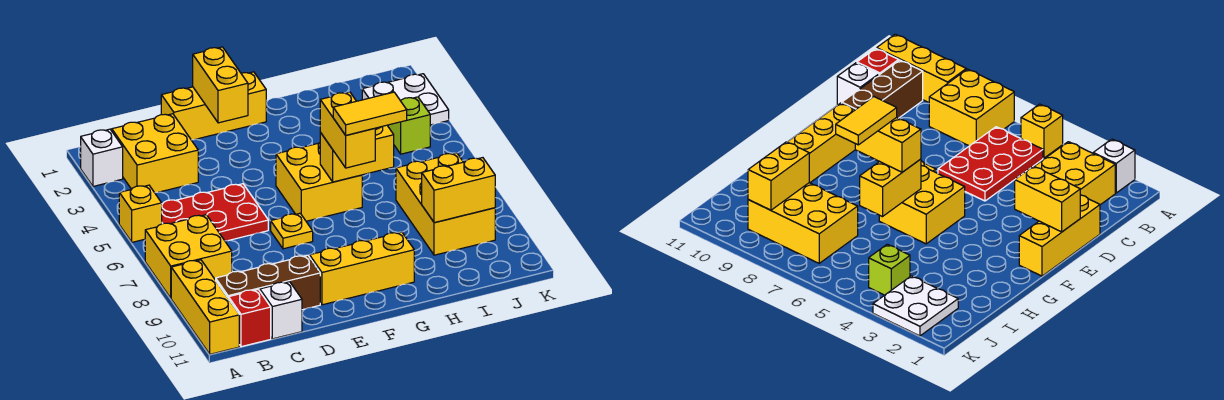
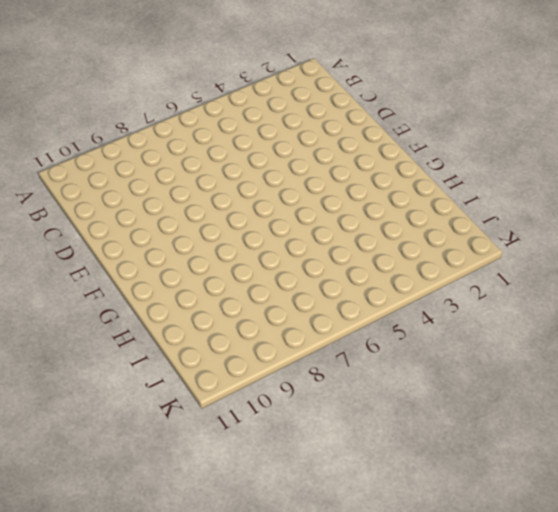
none -> white 1x1 brick [81,129,123,186]
none -> yellow 1x1 brick [119,185,162,242]
none -> yellow 2x2 brick [145,215,232,298]

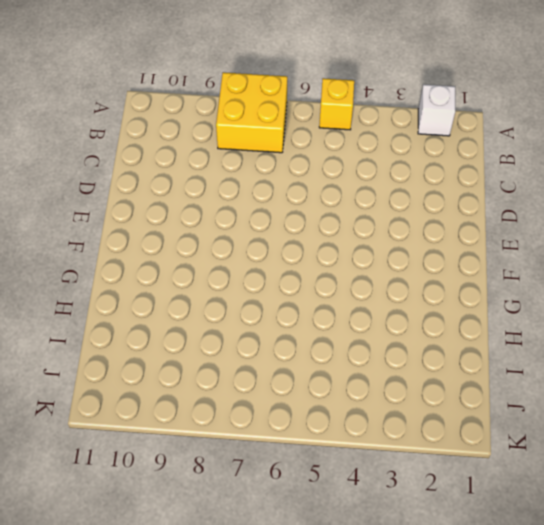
none -> yellow 1x3 brick [171,260,239,354]
none -> yellow 2x2 brick [112,114,198,193]
none -> red 2x3 plate [162,184,268,241]

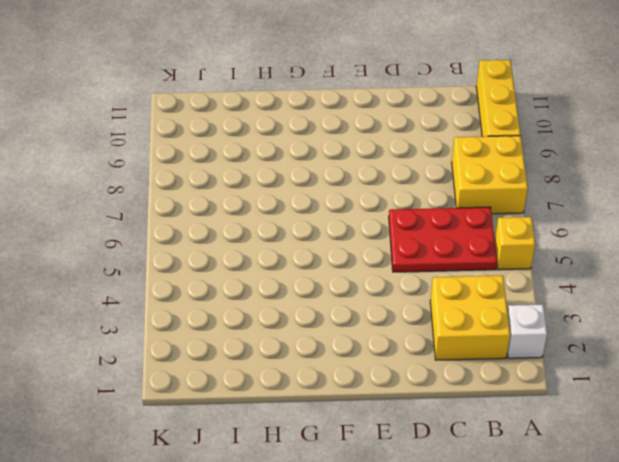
none -> brown 1x3 brick [216,255,320,310]
none -> red 1x1 brick [229,290,271,347]
none -> white 1x1 brick [260,282,302,339]

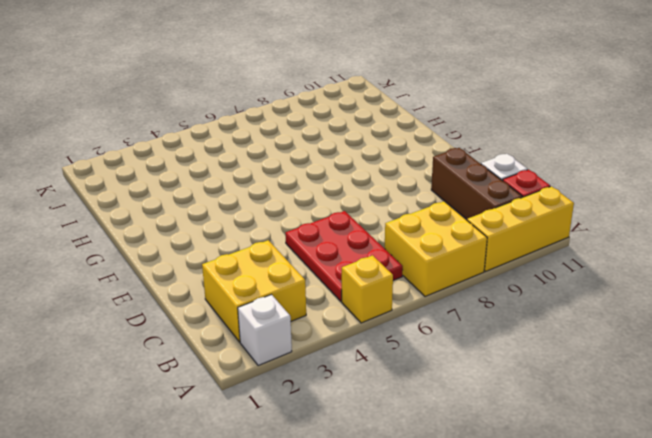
none -> yellow 1x3 brick [161,72,266,140]
none -> yellow 1x1 plate [271,213,313,249]
none -> yellow 1x3 brick [310,232,414,305]

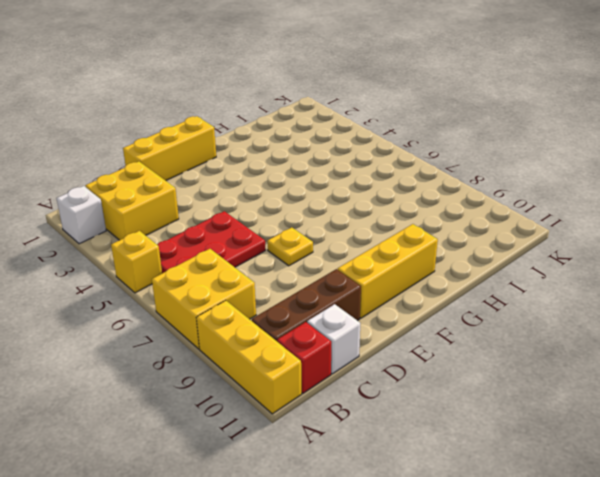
none -> yellow 2x2 brick [276,143,362,221]
none -> yellow 2x3 brick [396,153,495,255]
none -> white 2x2 plate [362,74,449,126]

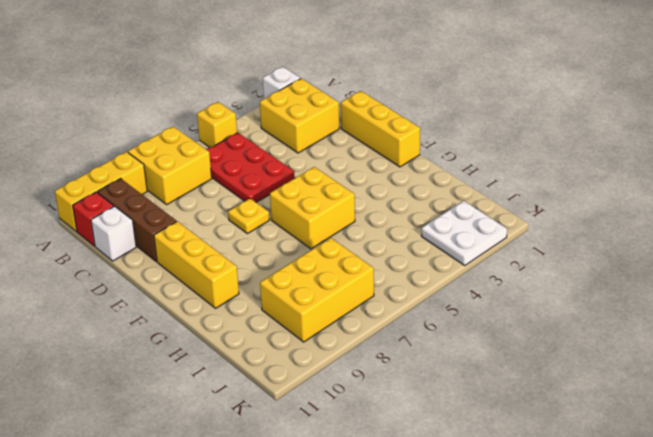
none -> lime 1x1 brick [388,97,430,154]
none -> yellow 1x2 brick [193,47,248,123]
none -> yellow 1x2 brick [320,125,394,182]

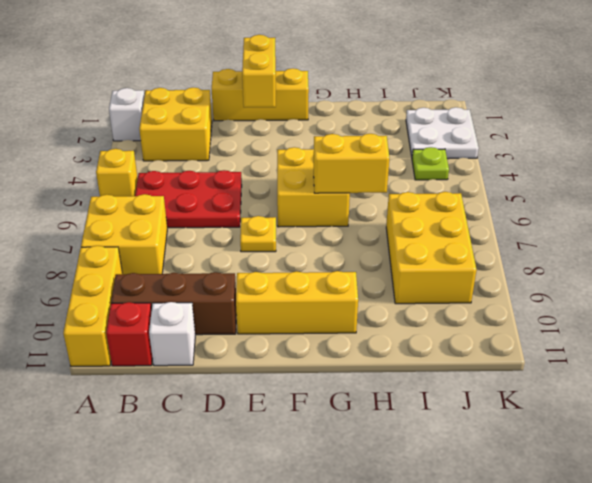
lime 1x1 plate [412,147,449,180] -> lime 1x1 brick [388,97,430,154]
none -> yellow 1x2 brick [422,158,495,223]
none -> yellow 1x2 brick [320,92,375,168]
none -> yellow 1x2 tile [333,92,407,135]

